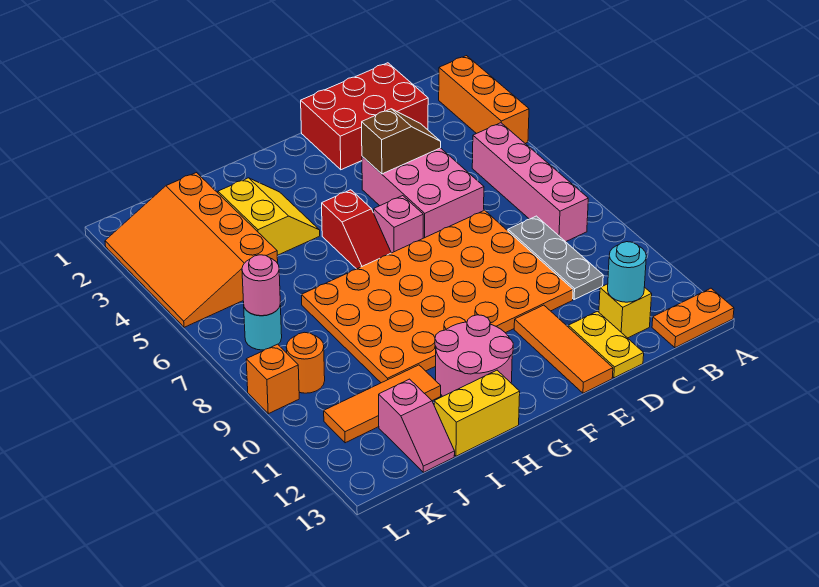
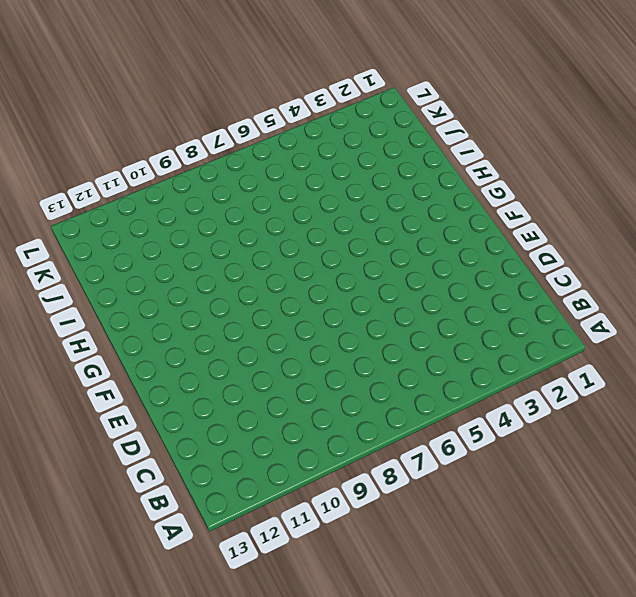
none -> orange 1x3 brick [439,56,529,144]
none -> orange 1x2 plate [652,288,734,348]
none -> pink 1x4 brick [472,123,588,242]

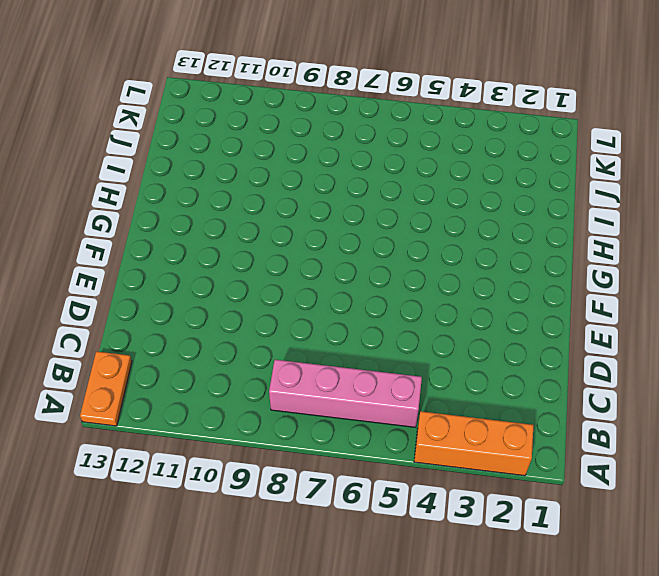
none -> red 2x3 brick [301,63,428,170]
none -> grey 1x3 plate [508,216,603,299]
none -> yellow 1x1 brick [599,284,652,338]

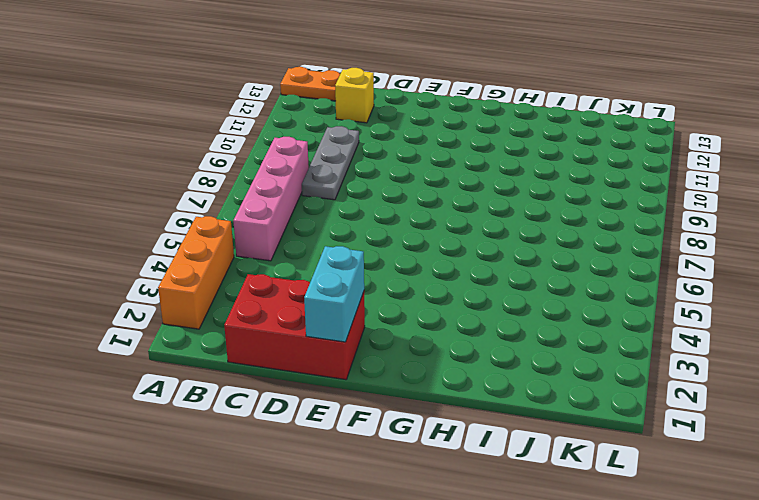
cyan 1x2 brick [304,246,364,342] -> none
none -> pink 2x3 brick [362,148,484,238]
none -> orange 4x6 plate [302,210,573,383]
none -> yellow 1x2 plate [568,311,644,378]

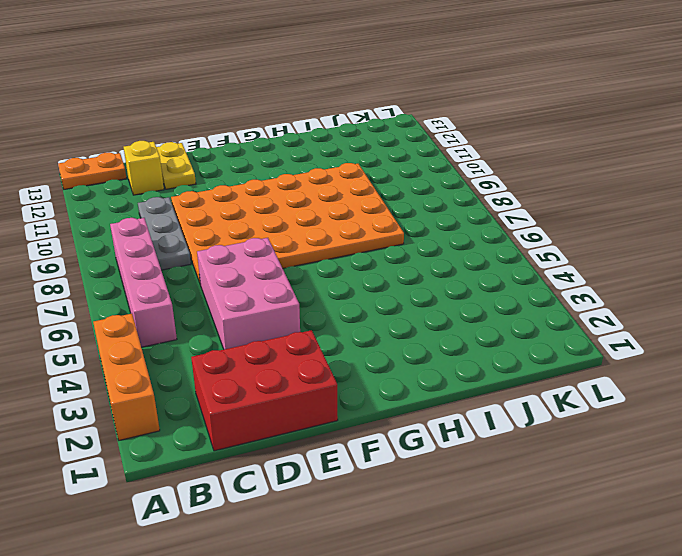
none -> orange 1x3 tile [514,305,613,393]
none -> pink 1x1 brick [374,196,423,253]
none -> red 1x2 slope [322,190,391,269]

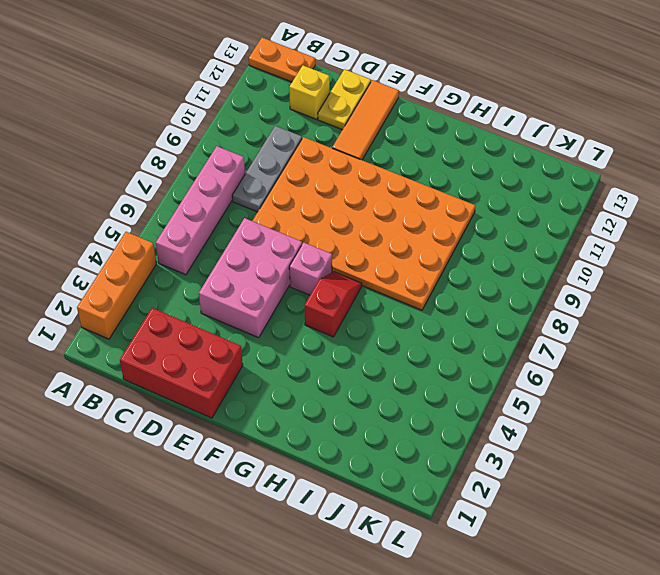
none -> pink 2x2 round brick [435,315,513,396]
none -> yellow 2x2 slope [218,178,320,255]
none -> yellow 1x2 brick [434,370,520,456]

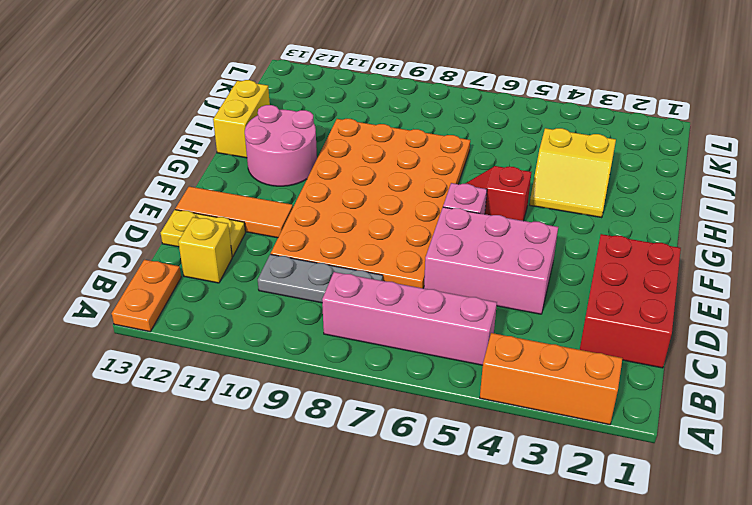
none -> orange 1x3 tile [324,365,441,443]
none -> orange 3x4 slope [105,173,278,327]
none -> pink 1x2 slope [379,379,455,472]

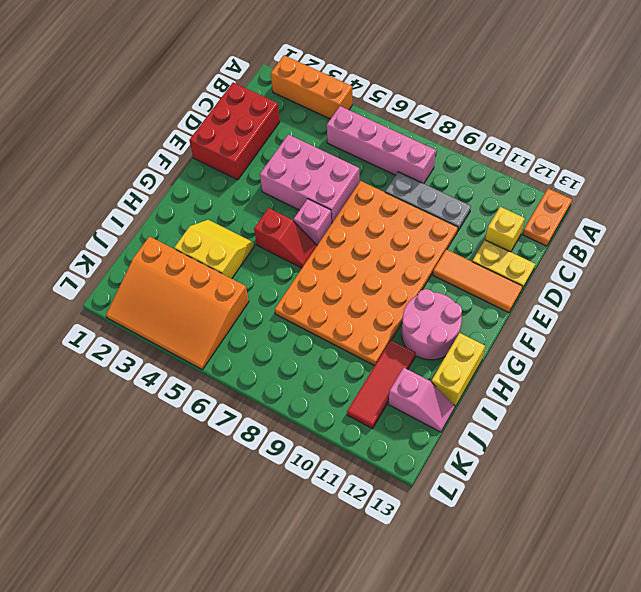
red 1x3 tile [347,340,416,429] -> orange 1x3 tile [324,365,441,443]
none -> cyan 1x1 round brick [244,305,282,350]
none -> orange 1x1 round brick [286,332,325,393]
none -> orange 1x1 brick [246,344,299,414]

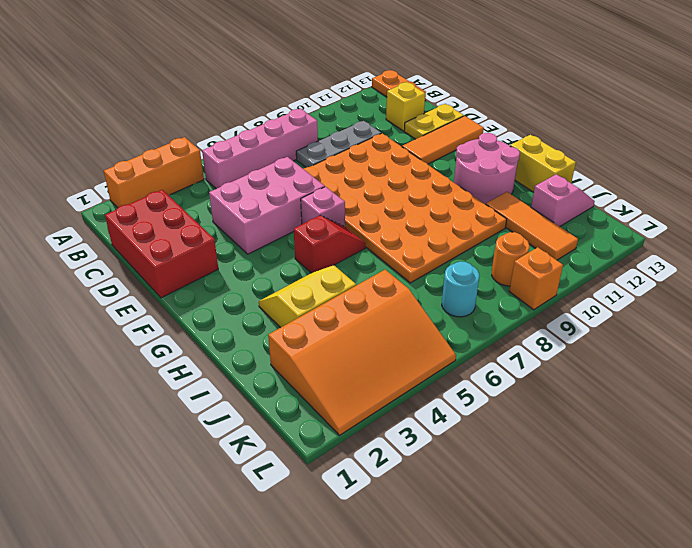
none -> cyan 1x1 round brick [608,242,646,302]
none -> brown 1x2 slope [362,109,441,174]
none -> pink 1x1 round brick [242,255,280,316]

